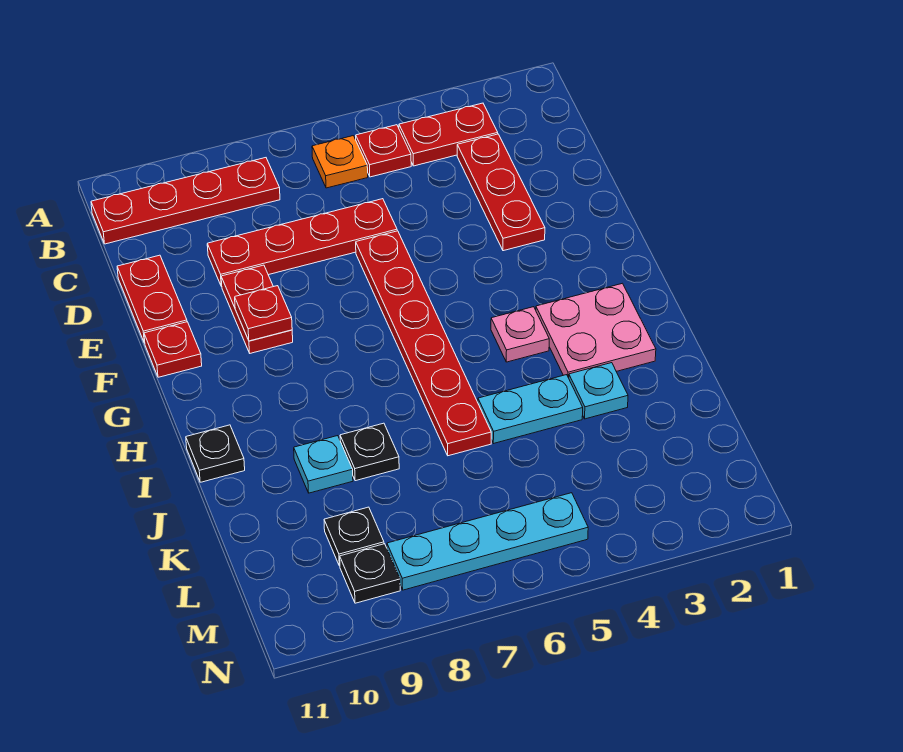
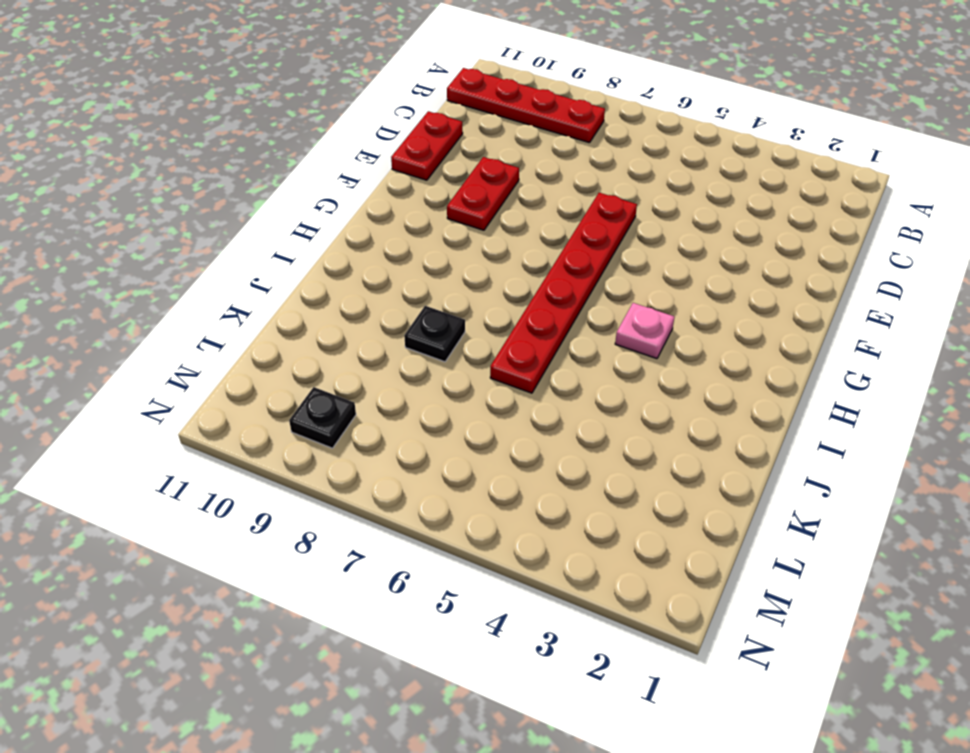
none -> red 1x2 plate [399,103,498,166]
none -> red 1x1 plate [356,125,411,177]
none -> orange 1x1 plate [312,136,368,188]

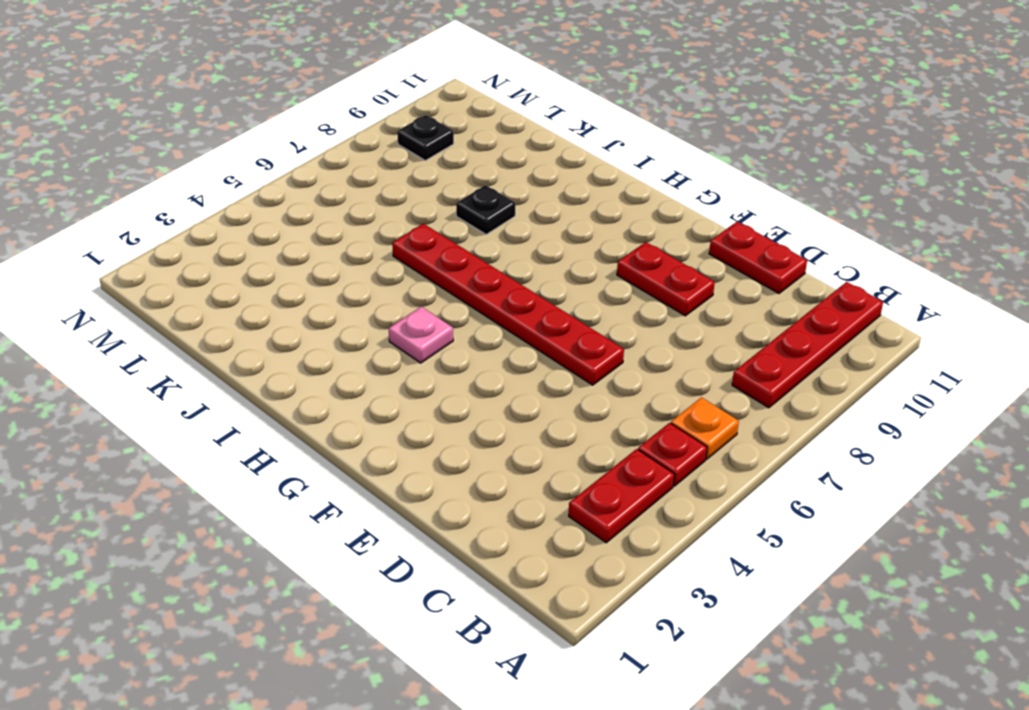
none -> red 1x3 plate [457,134,545,251]
none -> red 1x4 plate [207,199,397,286]
none -> red 1x1 plate [144,322,202,377]

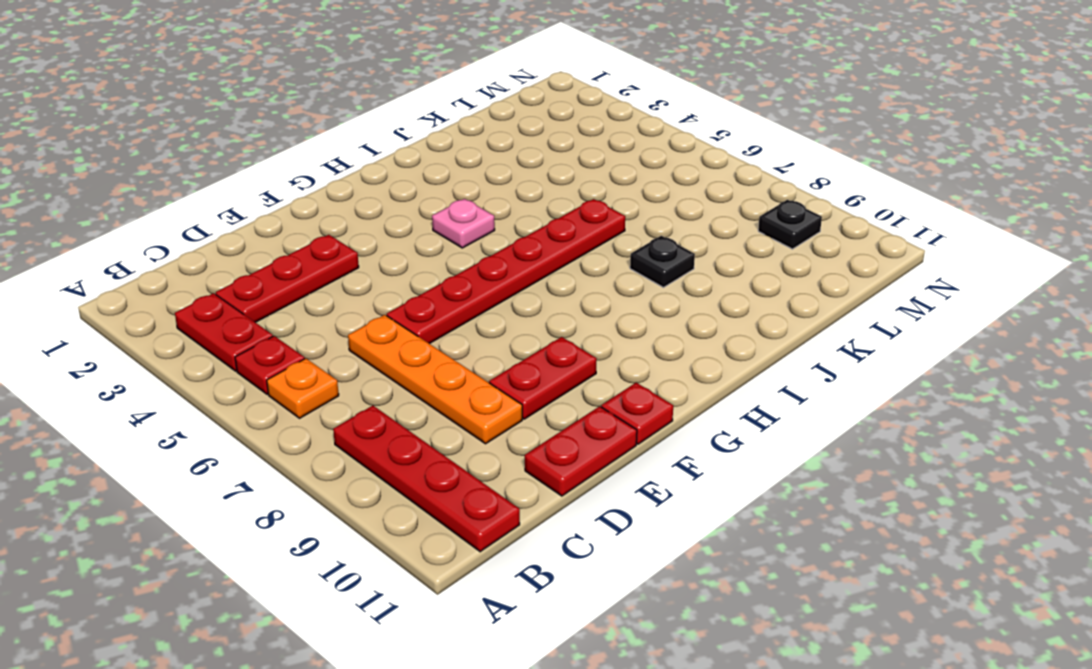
orange 1x4 plate [348,315,522,444] -> red 1x4 plate [207,199,397,286]
none -> pink 2x2 plate [536,283,656,378]
none -> black 1x1 plate [186,425,245,482]
none -> cyan 1x1 plate [569,363,628,419]

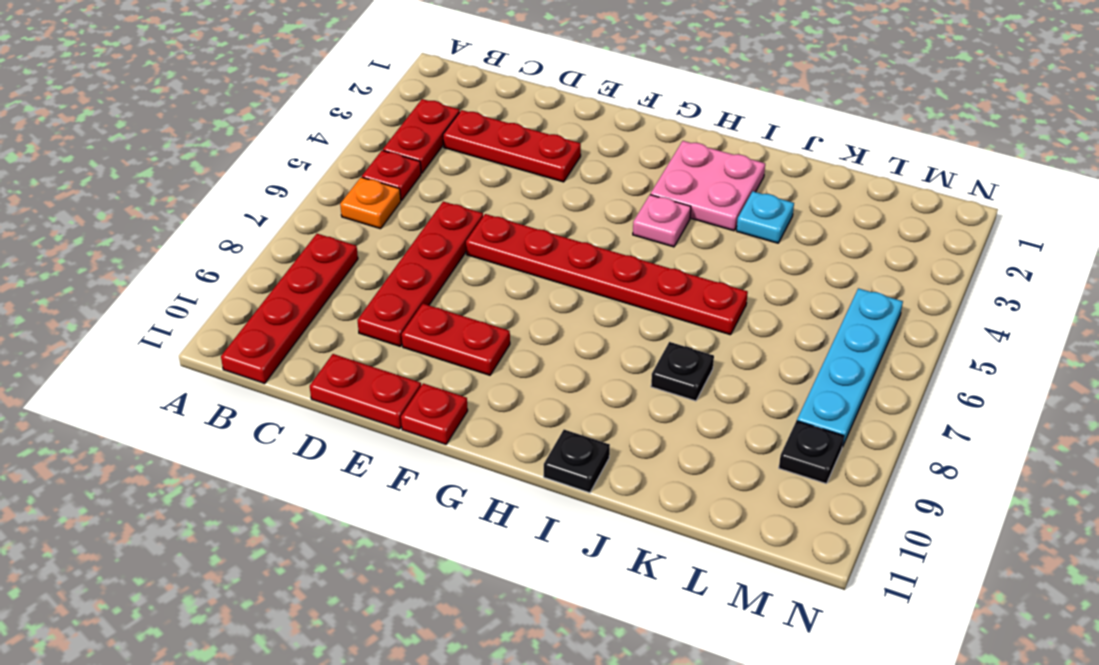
none -> cyan 1x2 plate [478,375,583,443]
none -> cyan 1x1 plate [294,436,353,493]
none -> black 1x1 plate [324,507,384,566]

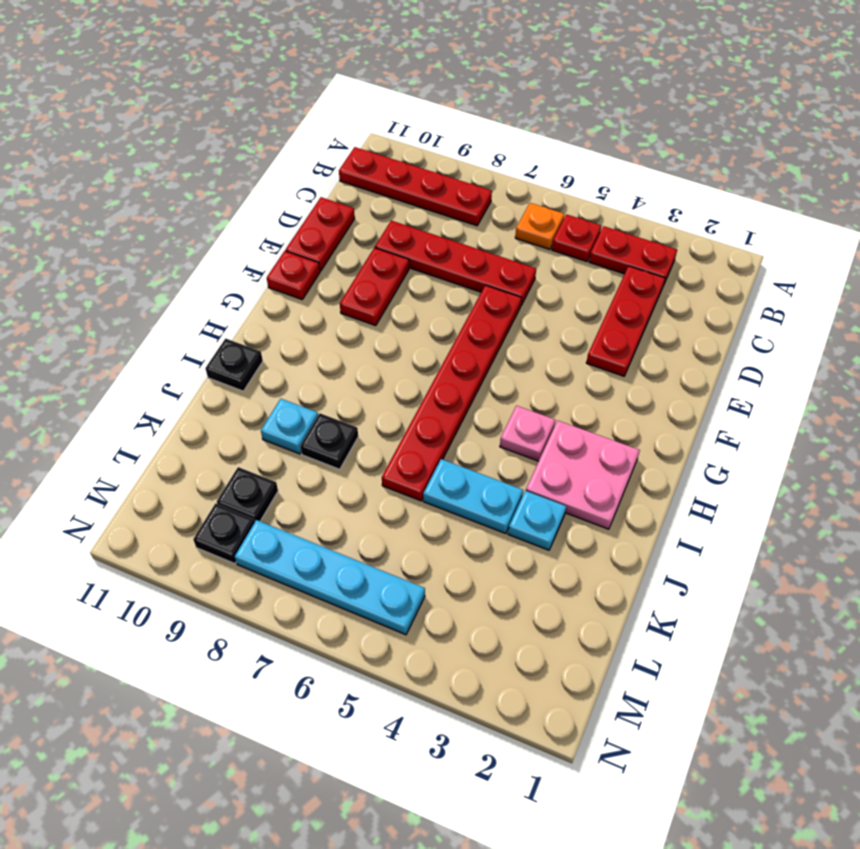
none -> red 1x1 plate [235,286,292,341]

